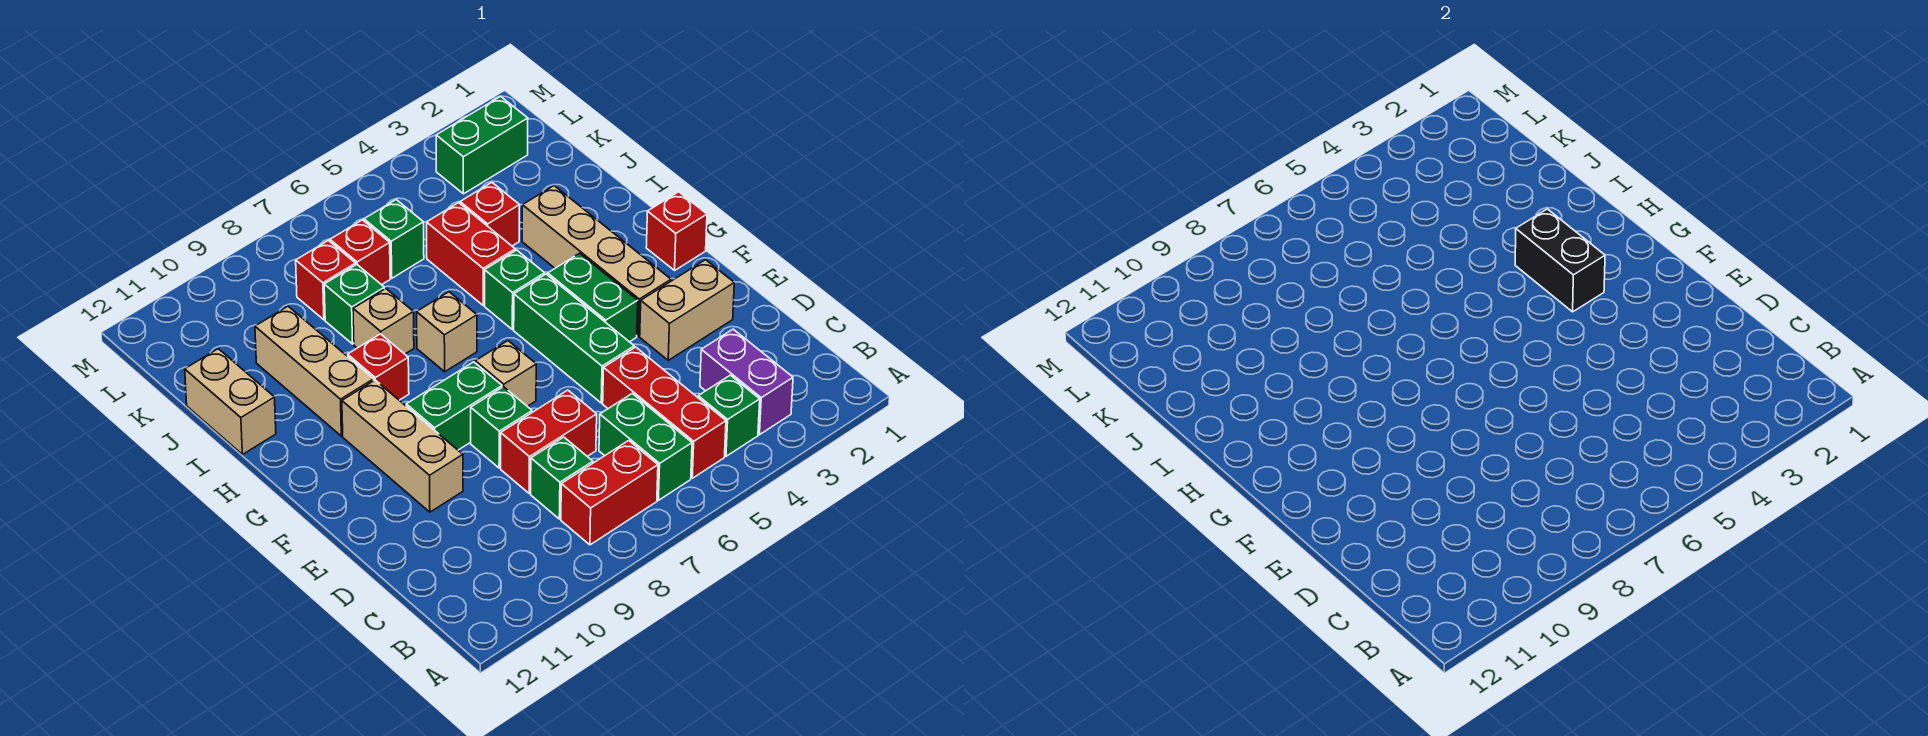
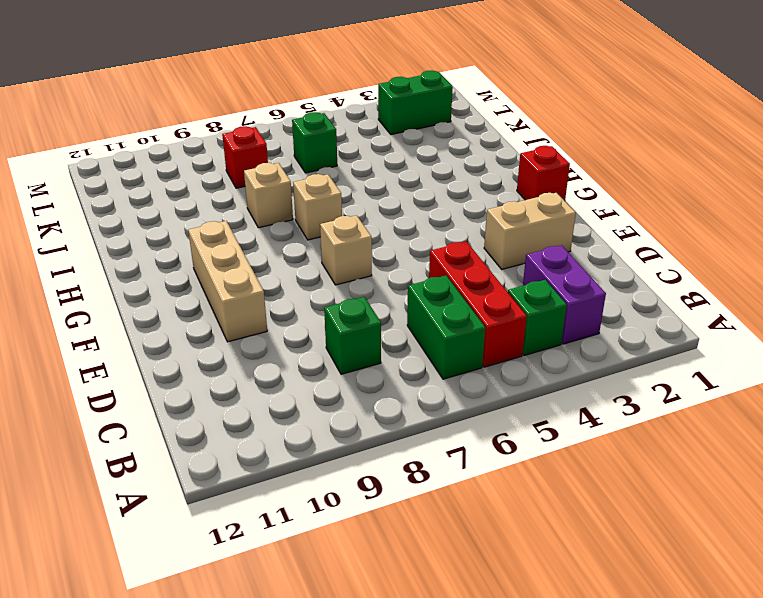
none -> red 1x2 brick [561,441,658,545]
none -> red 1x2 brick [501,390,597,493]
none -> green 1x3 brick [514,274,634,403]
none -> green 1x1 brick [471,387,532,468]

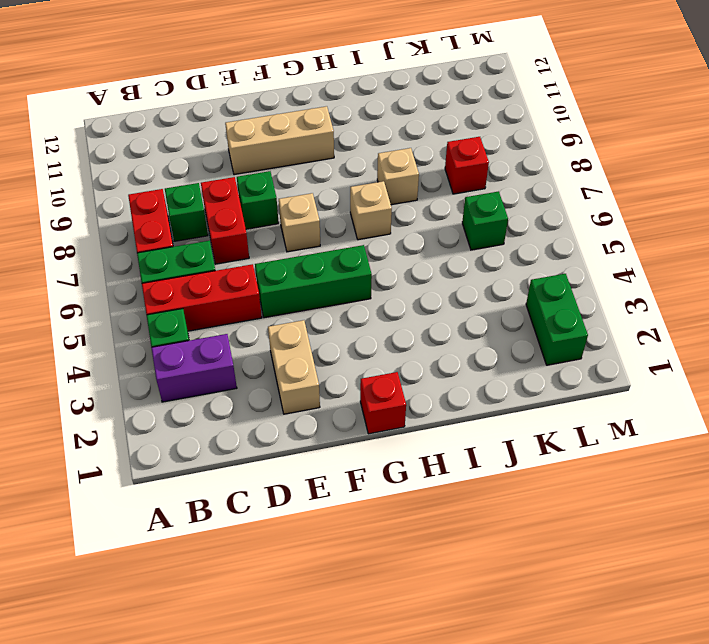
none -> tan 1x4 brick [522,186,671,336]
none -> green 1x2 brick [548,253,638,342]
none -> green 1x2 brick [406,362,502,450]
none -> green 1x1 brick [485,250,545,330]

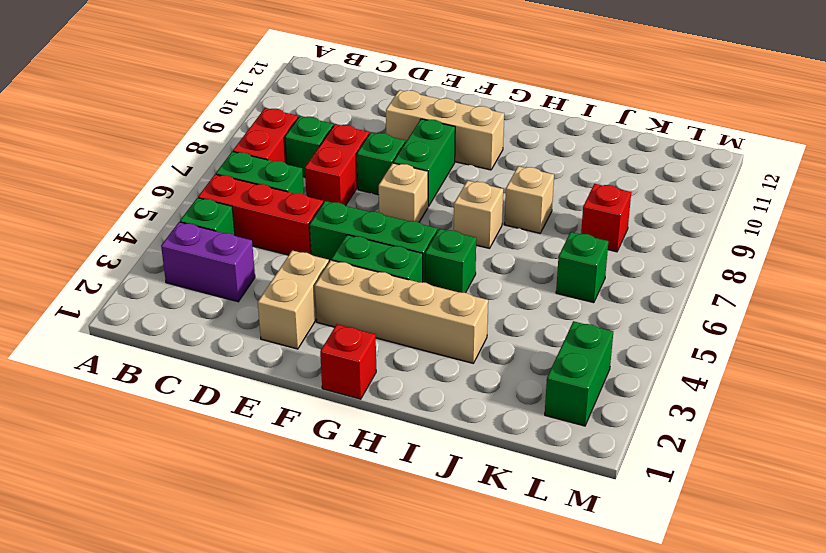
none -> red 1x1 brick [348,334,409,400]
none -> tan 1x3 brick [255,306,374,436]
none -> red 1x2 brick [427,203,515,305]
none -> tan 1x2 brick [185,349,276,455]

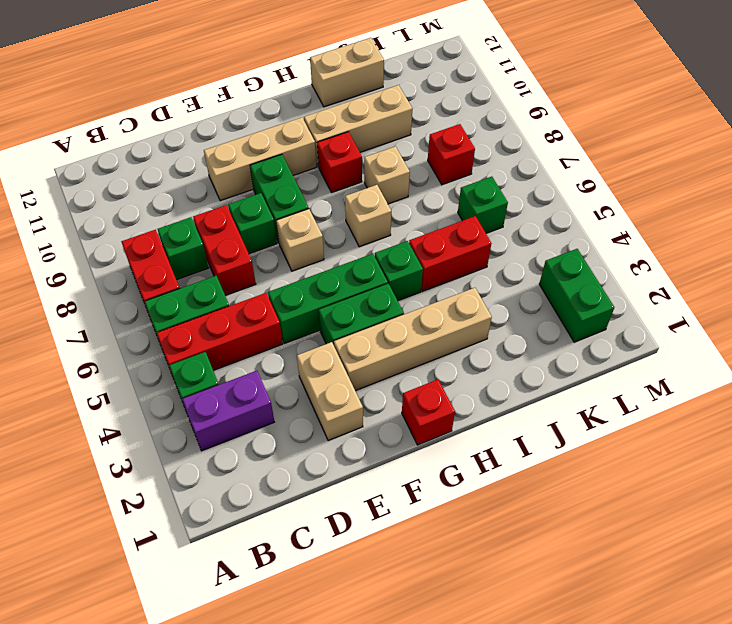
none -> red 1x1 brick [460,183,520,246]
none -> green 1x1 brick [324,265,384,344]
none -> red 1x1 brick [330,220,390,285]
none -> black 1x2 brick [1515,209,1605,312]

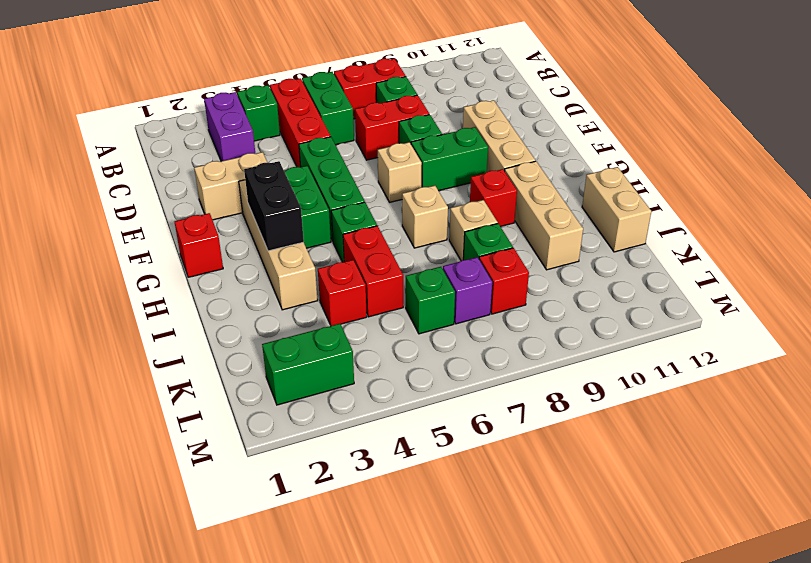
purple 1x1 brick [443,257,492,324] -> red 1x1 brick [330,220,390,285]

